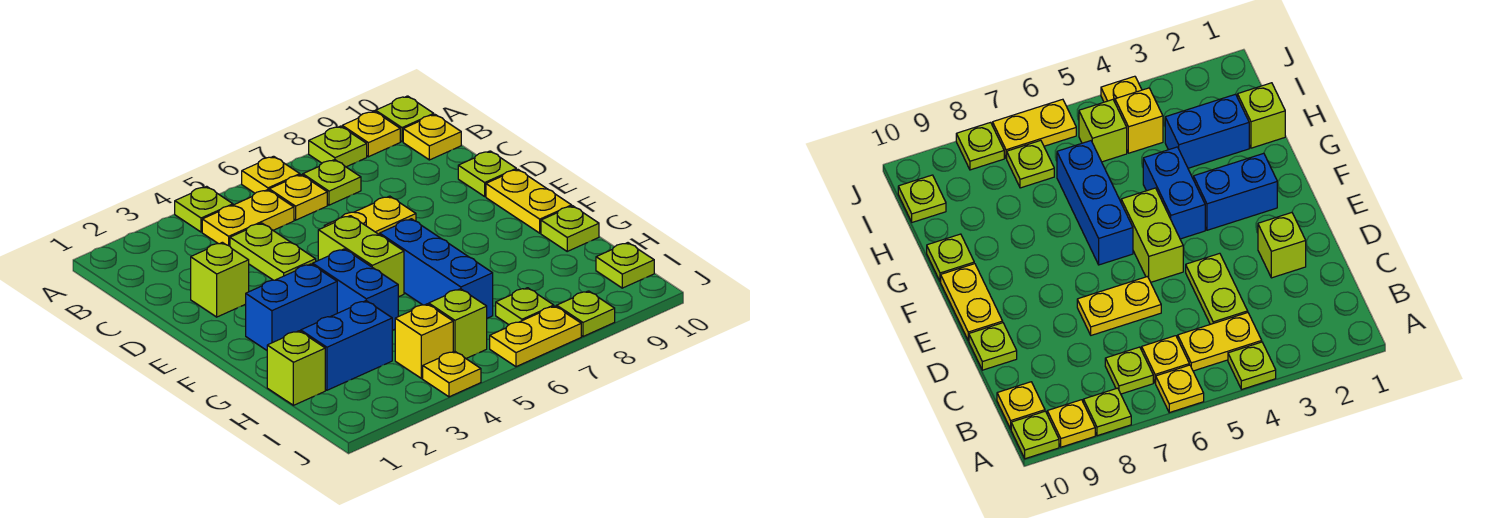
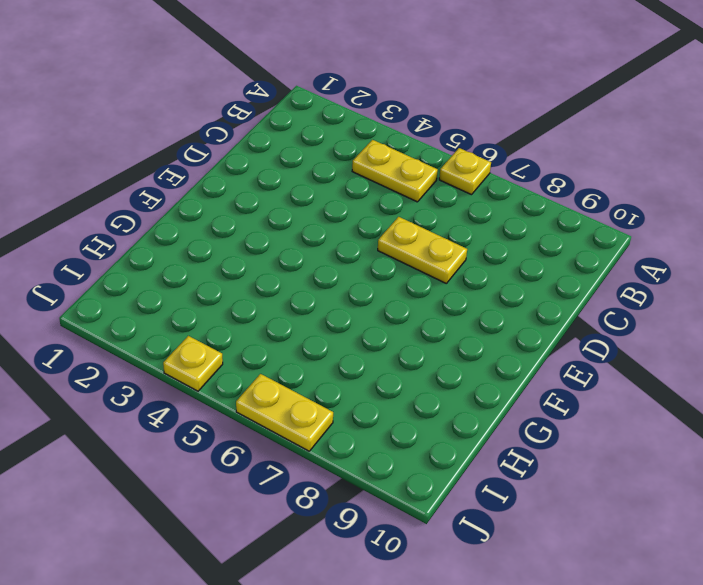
none -> lime 1x1 plate [175,186,233,232]
none -> lime 1x1 plate [309,126,367,167]
none -> yellow 1x1 plate [342,111,400,157]

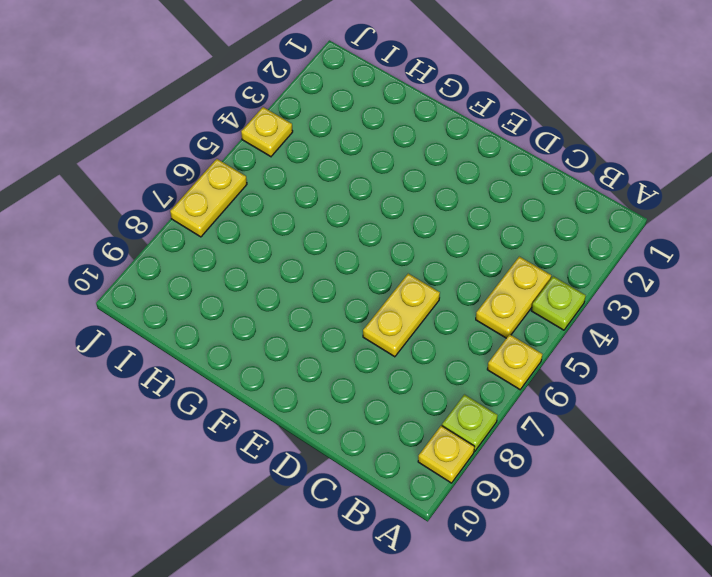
none -> lime 1x1 plate [376,96,434,142]
none -> yellow 1x1 plate [269,175,327,220]
none -> lime 1x1 plate [303,160,361,205]

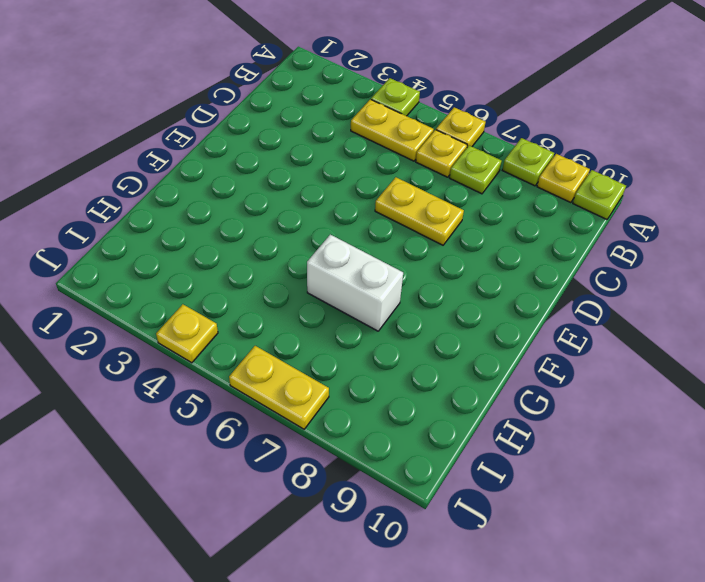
white 1x2 brick [307,235,403,331] -> blue 1x3 brick [380,219,493,318]
none -> yellow 1x1 plate [403,115,461,160]
none -> lime 1x2 plate [230,223,316,280]
none -> lime 1x1 brick [191,242,249,317]

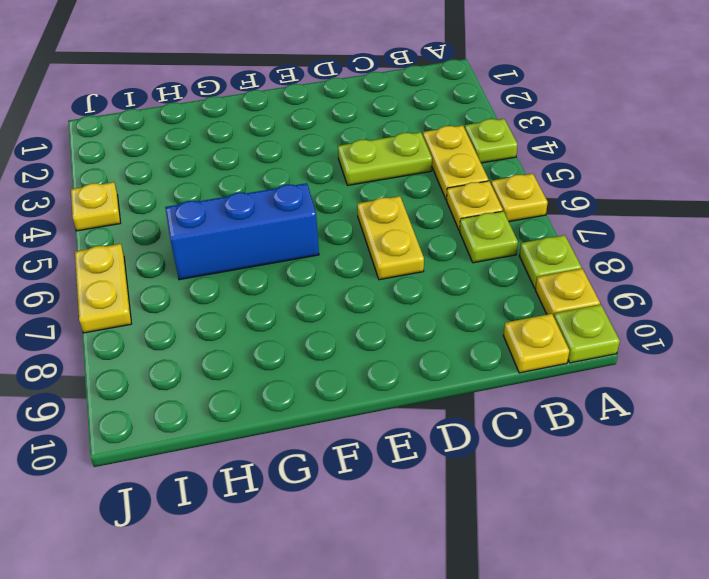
none -> lime 1x1 brick [191,242,249,317]
none -> lime 1x1 plate [458,151,516,196]
none -> lime 1x2 brick [318,216,404,297]

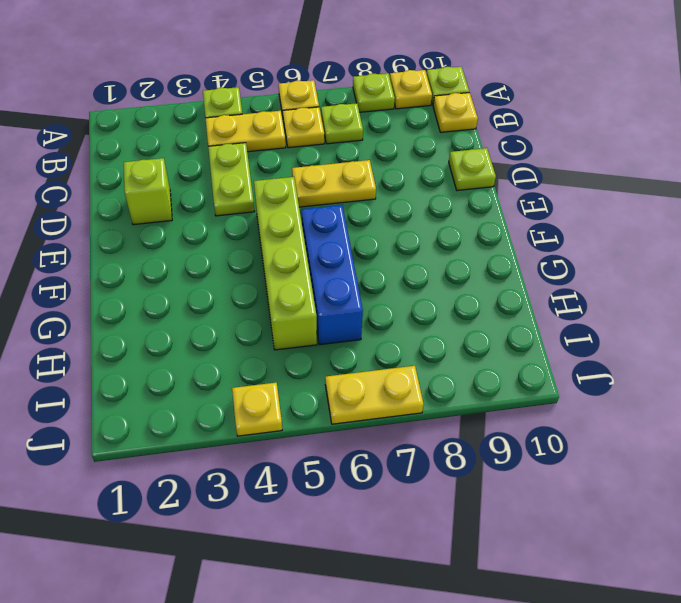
lime 1x4 brick [254,177,317,350] -> lime 1x2 brick [318,216,404,297]
none -> yellow 1x2 plate [486,169,572,233]
none -> blue 1x2 brick [246,264,337,350]
none -> blue 1x2 brick [313,249,398,330]

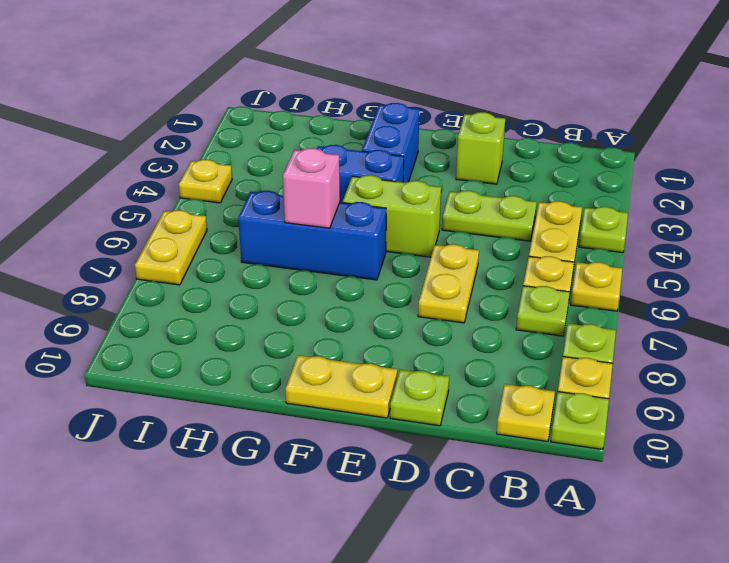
pink 1x1 brick [283,148,340,228] -> none
none -> lime 1x1 plate [541,206,599,251]
none -> lime 1x1 brick [267,331,325,405]
none -> blue 1x2 brick [301,301,392,390]

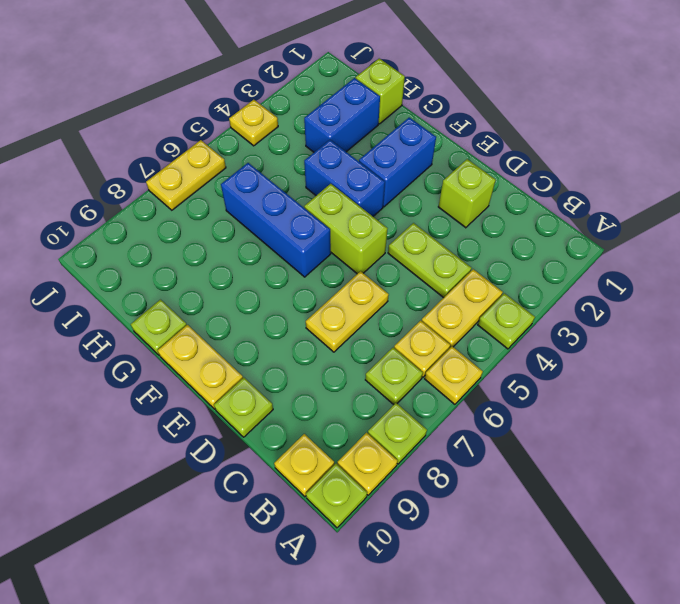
none -> yellow 1x1 brick [395,304,453,379]
none -> lime 1x1 brick [429,289,487,358]
none -> lime 1x1 plate [496,288,554,325]

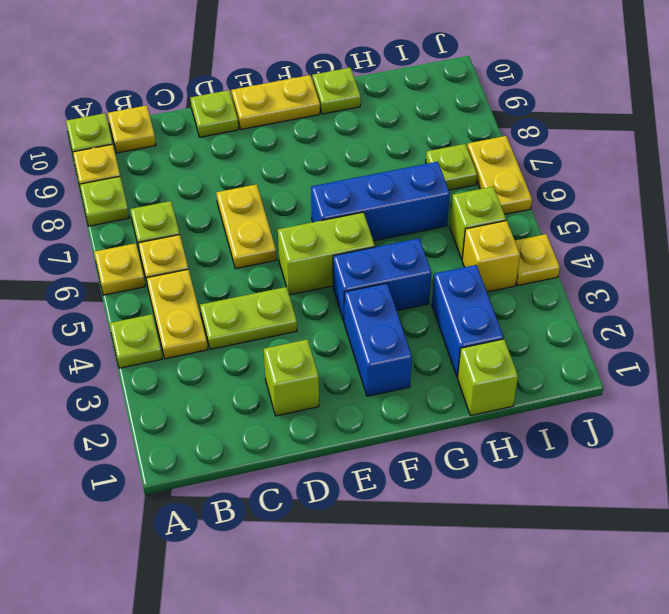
none -> lime 1x1 plate [596,243,654,288]
none -> lime 1x1 plate [557,291,615,336]

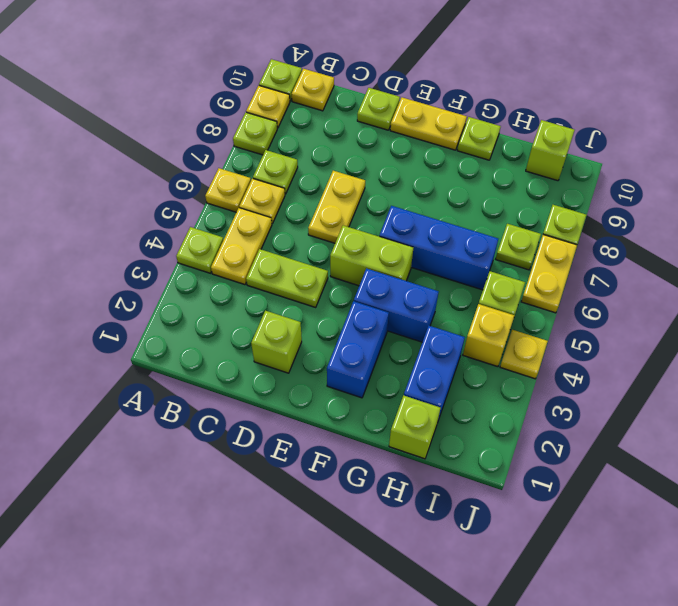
lime 1x1 brick [526,120,575,181] -> lime 1x1 plate [596,243,654,288]

